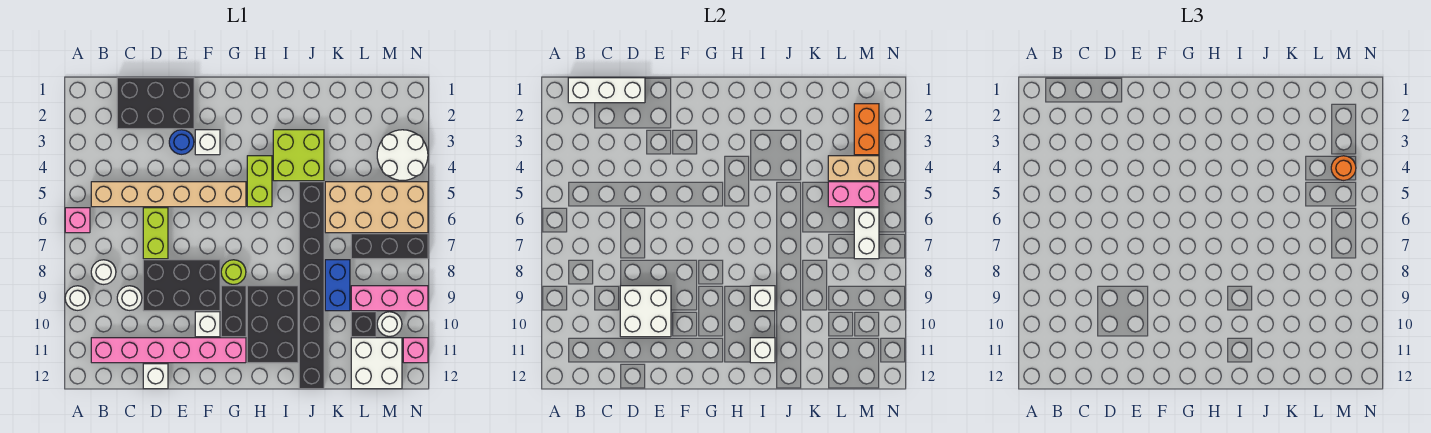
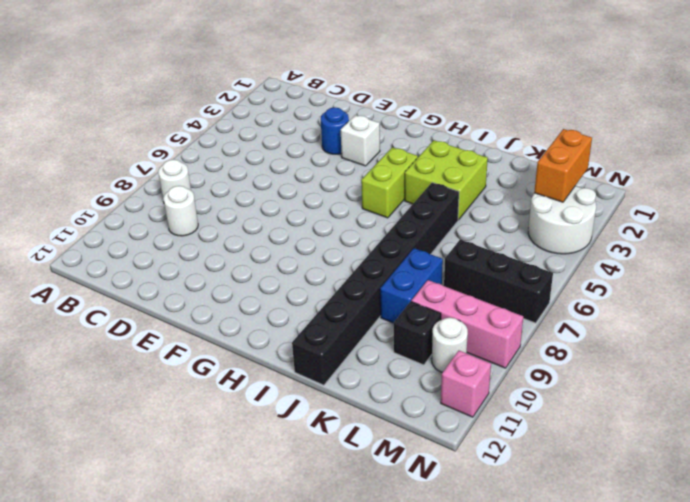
none -> pink 1x1 brick [65,208,90,233]
none -> white 1x1 round brick [65,286,90,310]
none -> tan 1x6 brick [91,182,246,207]
none -> pink 1x6 brick [91,338,246,363]

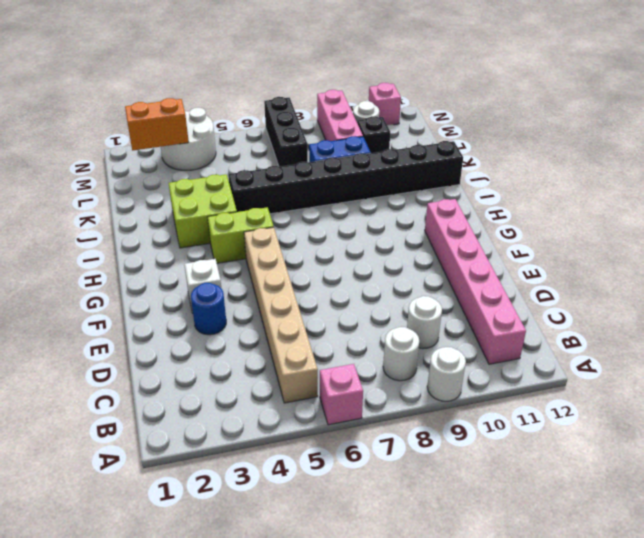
none -> black 2x3 brick [117,78,194,129]
none -> lime 1x2 brick [143,208,168,259]
none -> black 2x3 brick [143,260,220,311]
none -> white 1x1 brick [143,364,168,389]

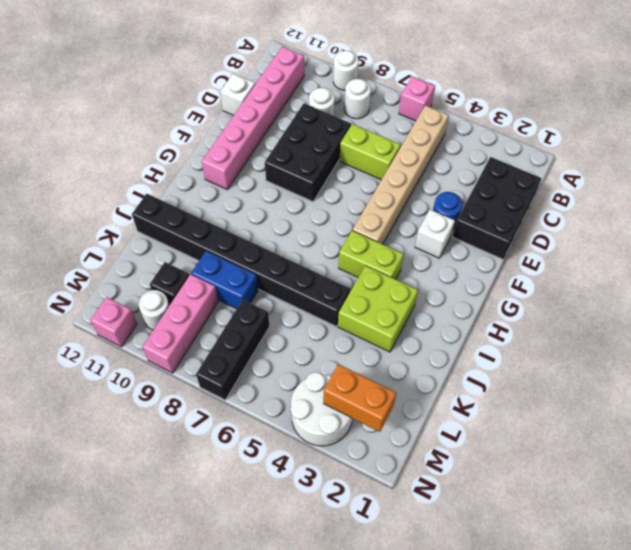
none -> white 1x1 brick [195,312,220,337]
none -> lime 1x1 round brick [221,260,246,284]
none -> black 1x2 brick [221,286,246,337]
none -> black 2x3 brick [247,286,298,363]

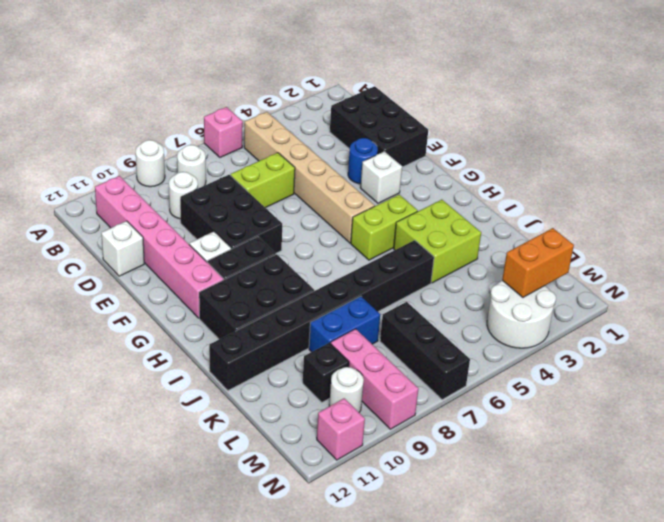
none -> lime 1x1 round brick [221,260,246,284]
none -> tan 2x4 brick [325,182,428,233]
none -> white 2x2 brick [351,338,402,389]
none -> white 1x3 brick [568,78,645,103]

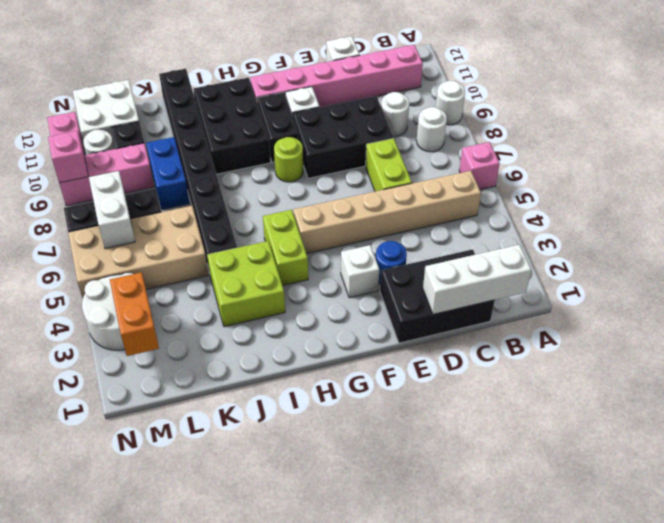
pink 1x1 brick [48,131,88,183] -> none
none -> white 2x2 brick [620,286,671,337]
none -> white 1x1 brick [750,286,775,311]
none -> white 1x1 brick [750,338,775,363]
none -> tan 1x2 brick [828,156,879,181]

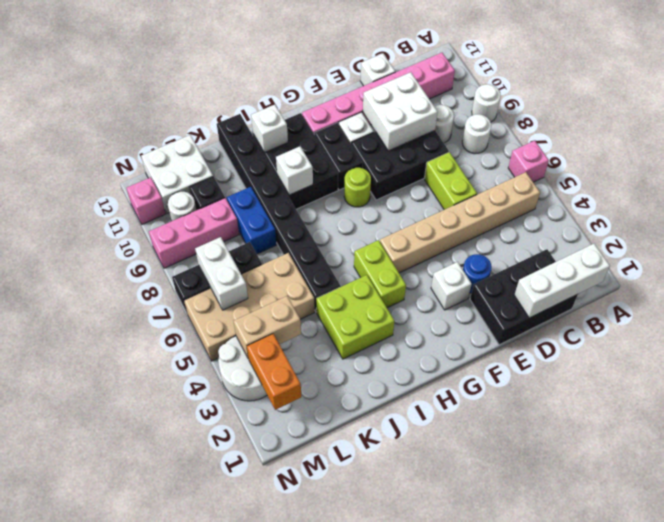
none -> pink 1x2 brick [828,182,879,207]
none -> orange 1x1 round brick [1331,156,1356,180]

